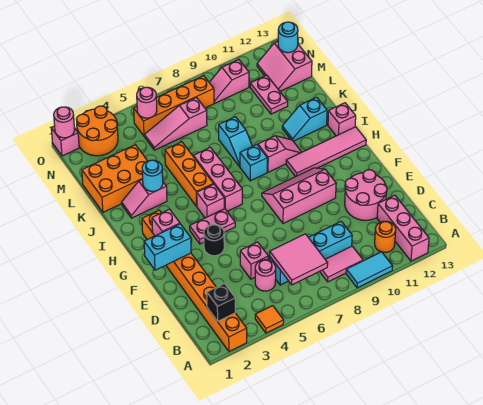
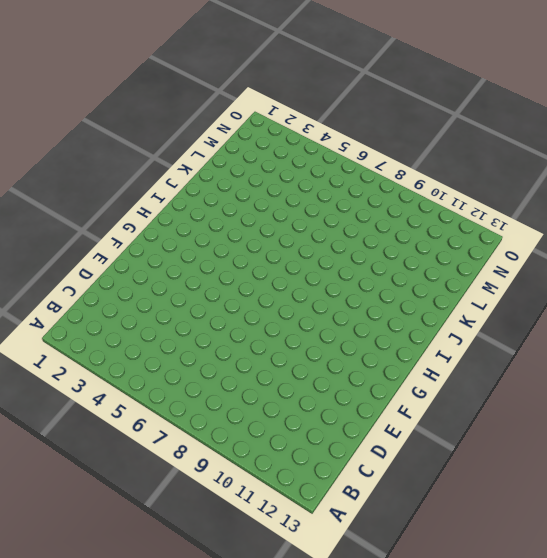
none -> orange 1x8 brick [142,210,247,351]
none -> orange 1x1 tile [255,306,284,333]
none -> cyan 1x2 tile [346,252,393,288]
none -> pink 1x3 brick [377,195,429,261]

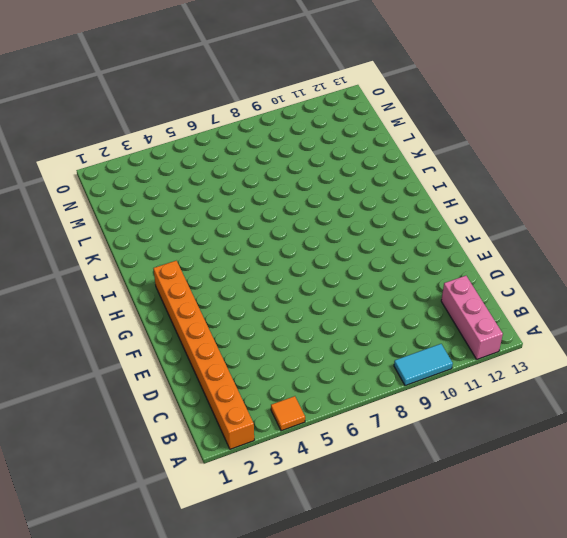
none -> pink 1x2 tile [320,246,363,282]
none -> orange 1x1 round brick [375,221,396,252]
none -> pink 1x1 round brick [255,260,276,291]
none -> cyan 1x4 brick [270,221,352,285]

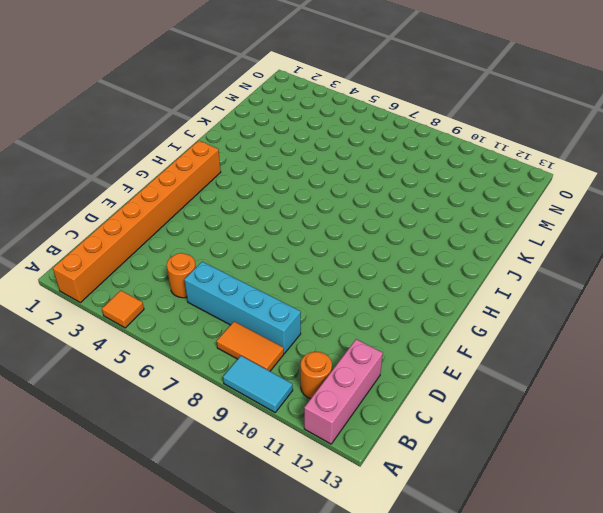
orange 1x2 tile [217,322,284,371] -> pink 1x2 tile [320,246,363,282]
orange 1x1 round brick [167,253,196,298] -> pink 1x1 round brick [255,260,276,291]
none -> pink 1x1 brick [240,242,268,279]
none -> pink 2x2 round brick [345,170,387,220]
none -> black 1x1 round brick [204,225,224,256]
none -> pink 2x3 slope [262,168,336,224]

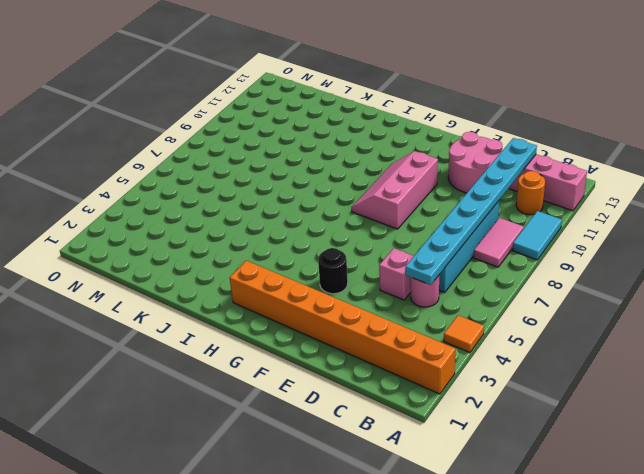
cyan 1x8 plate [405,138,537,285] -> pink 2x2 tile [270,234,328,285]
none -> pink 1x2 plate [190,209,235,244]
none -> pink 1x1 brick [197,184,224,218]
none -> pink 1x3 brick [193,147,242,211]
none -> pink 1x4 tile [286,127,366,177]

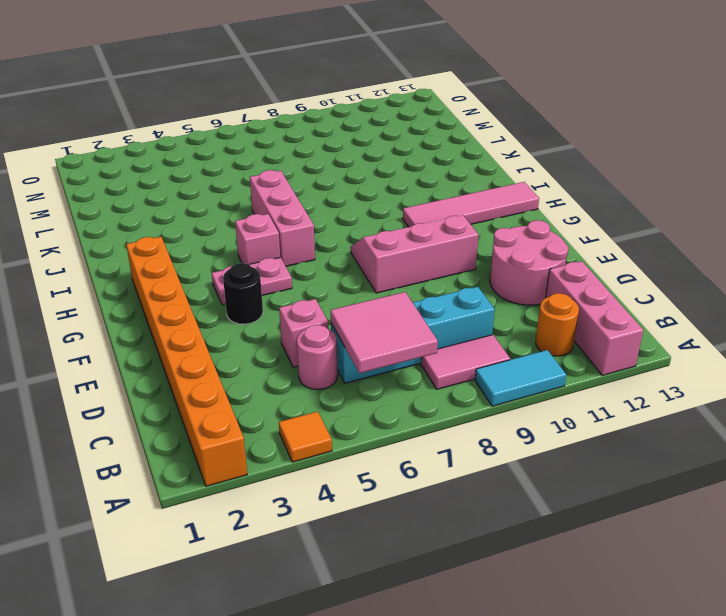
none -> orange 1x3 brick [165,142,213,206]
none -> cyan 1x1 brick [240,145,267,181]
none -> pink 1x2 slope [258,136,302,172]
none -> pink 1x1 brick [328,103,356,136]

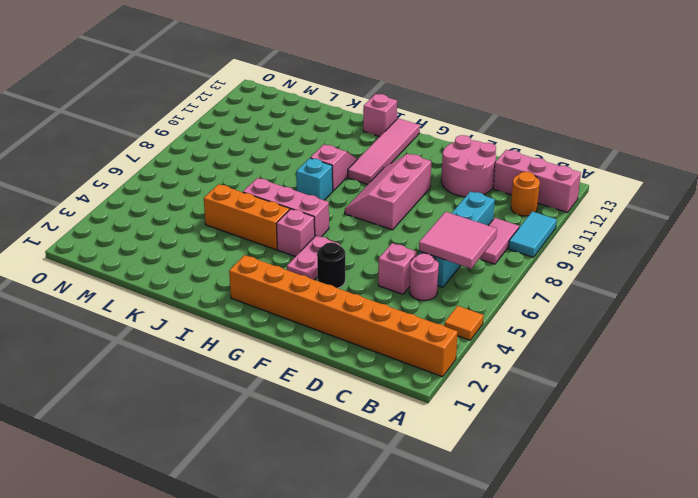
none -> pink 1x2 slope [122,179,167,218]
none -> cyan 1x2 slope [219,117,252,167]
none -> cyan 1x2 slope [282,97,327,141]
none -> orange 2x3 brick [82,145,147,212]

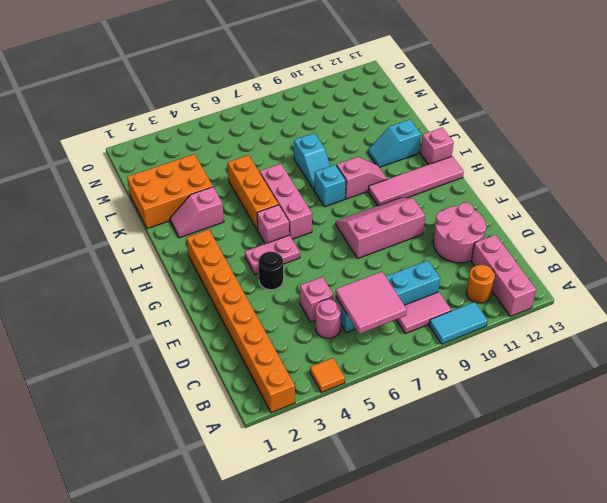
none -> pink 1x2 plate [250,75,288,114]
none -> pink 1x3 slope [145,98,207,150]
none -> pink 2x2 slope [257,41,312,91]
none -> orange 2x2 round brick [76,106,118,156]

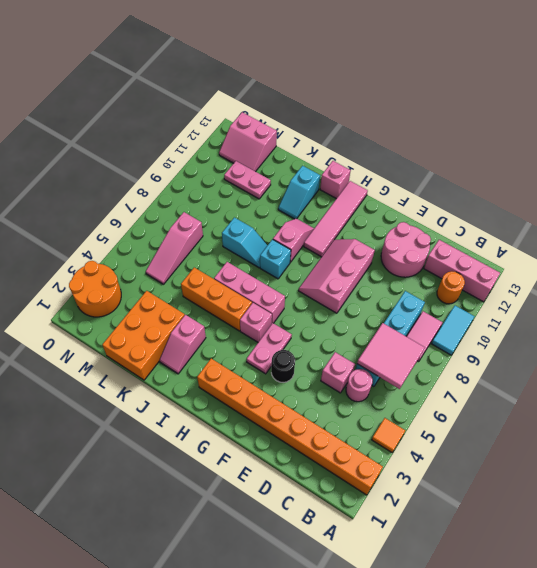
none -> orange 1x4 brick [134,76,214,136]
none -> pink 1x2 slope [209,60,249,103]
none -> pink 1x1 brick [51,126,79,156]
none -> black 1x1 brick [207,284,235,321]

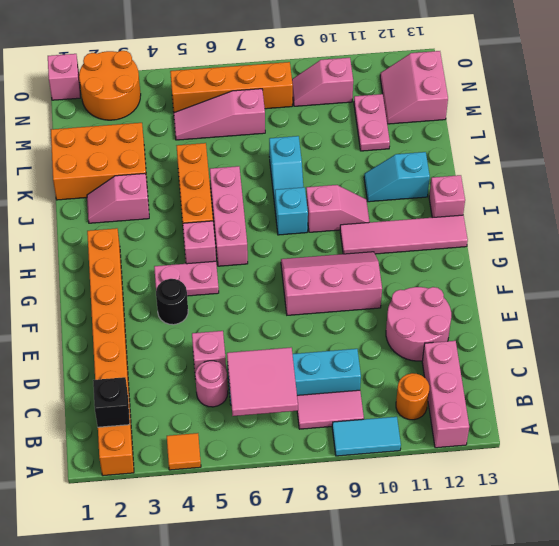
none -> cyan 1x2 brick [144,224,191,270]
none -> pink 1x1 brick [152,209,180,236]
none -> cyan 1x1 round brick [142,160,163,191]
none -> pink 1x1 round brick [137,87,157,118]

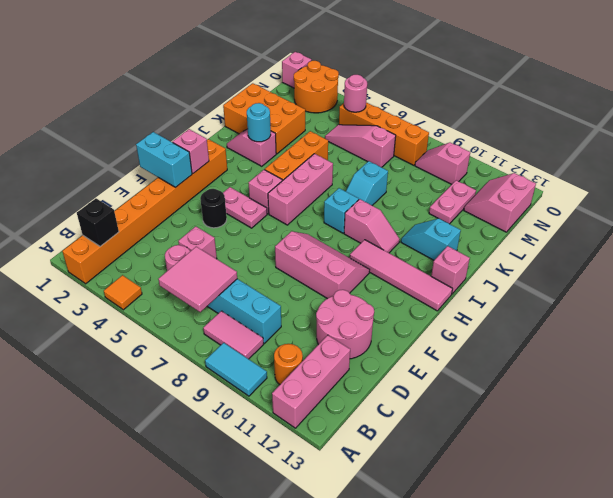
none -> cyan 1x1 round brick [278,22,298,53]
none -> pink 1x1 round brick [54,107,75,138]

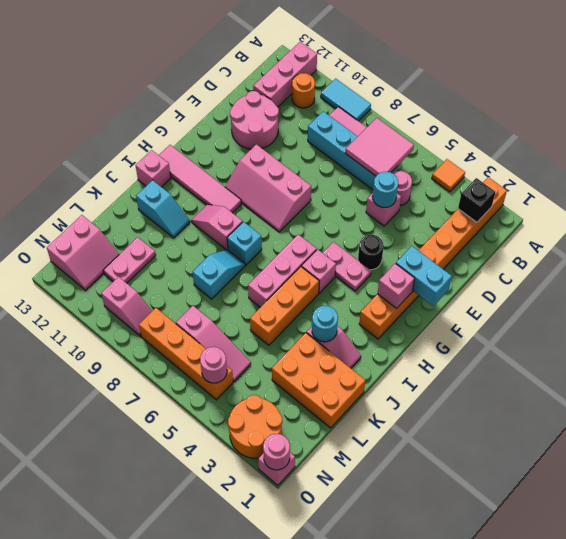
cyan 1x1 round brick [372,172,398,207] -> cyan 1x1 round brick moved to [278,22,298,53]

